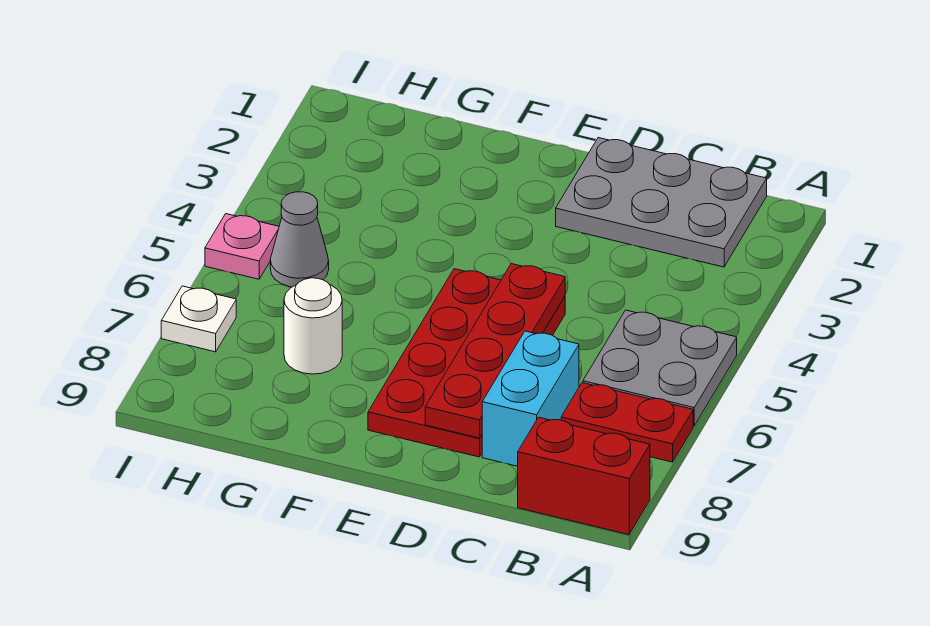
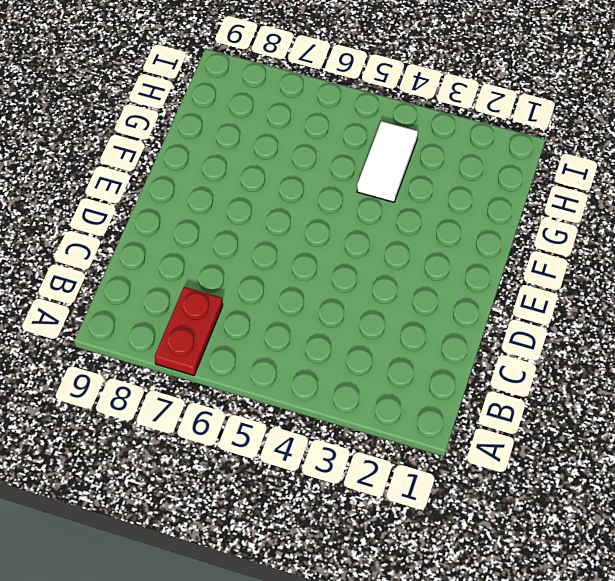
white 1x2 tile [357,121,418,202] -> none
none -> grey 2x2 plate [583,310,737,426]
none -> red 1x2 brick [518,417,650,535]

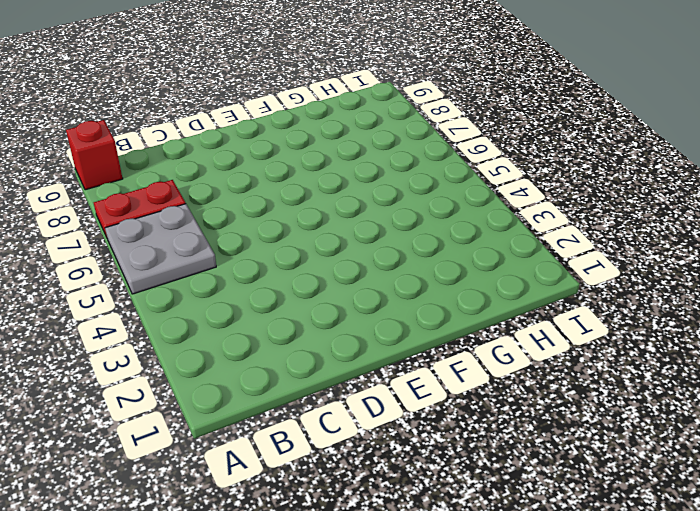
red 1x1 brick [66,120,123,190] -> red 1x2 brick [518,417,650,535]
none -> grey 2x3 plate [556,138,767,267]
none -> cyan 1x2 brick [482,331,579,466]

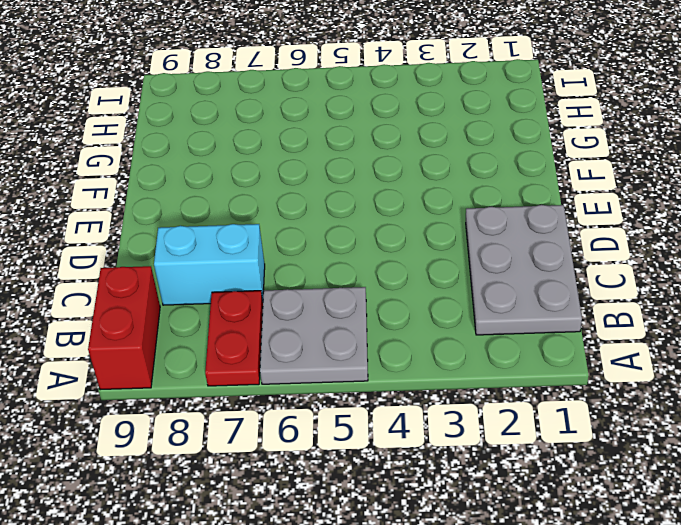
none -> red 2x4 plate [368,269,565,457]
none -> white 1x1 round brick [284,278,342,374]

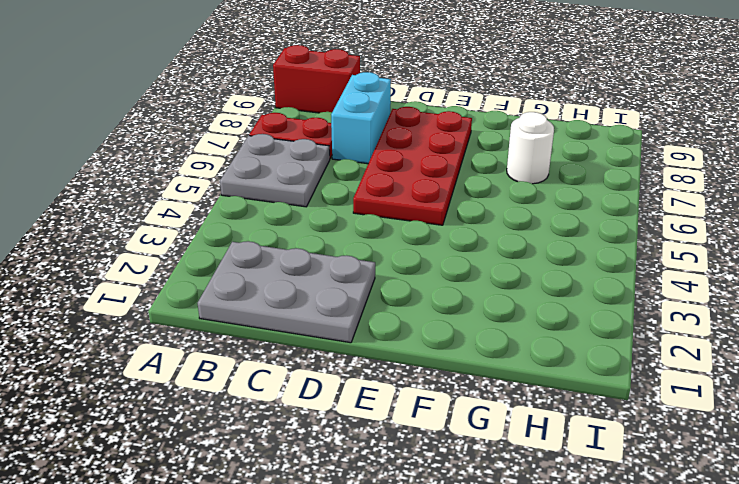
none -> grey 1x1 cone [270,192,329,287]
none -> pink 1x1 plate [205,214,279,279]

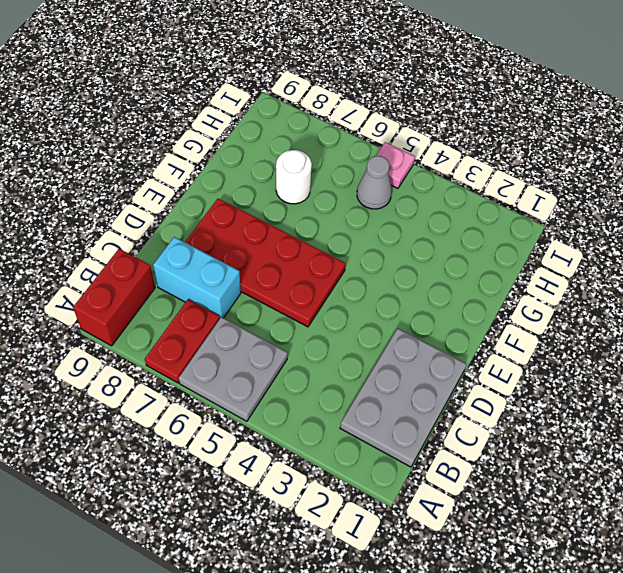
none -> white 1x1 plate [161,286,236,352]
none -> red 1x4 plate [425,264,565,438]

